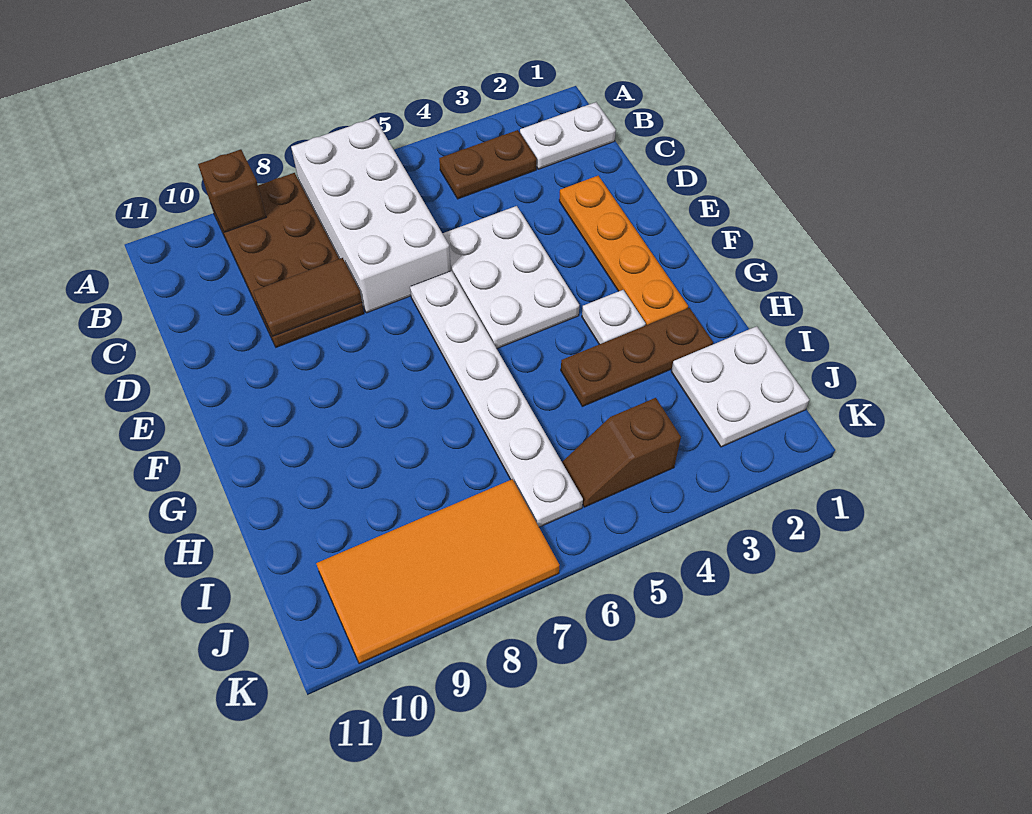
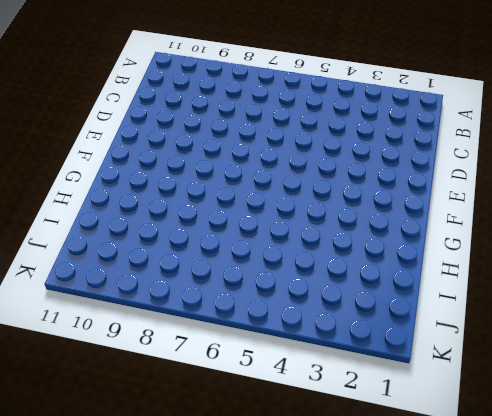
none -> white 2x4 brick [291,118,451,313]
none -> brown 2x4 plate [211,173,364,347]
none -> white 1x2 plate [520,102,616,169]

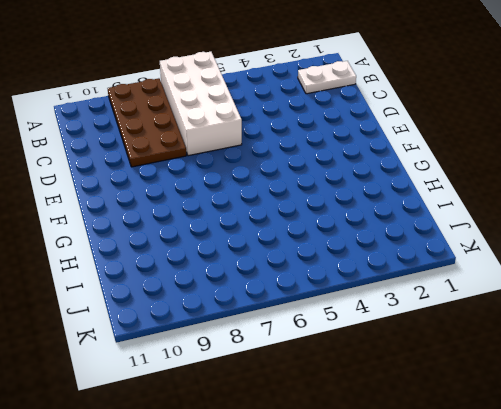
none -> brown 1x2 plate [439,130,537,199]
none -> orange 1x4 plate [559,176,688,325]
none -> white 2x3 plate [443,206,579,349]

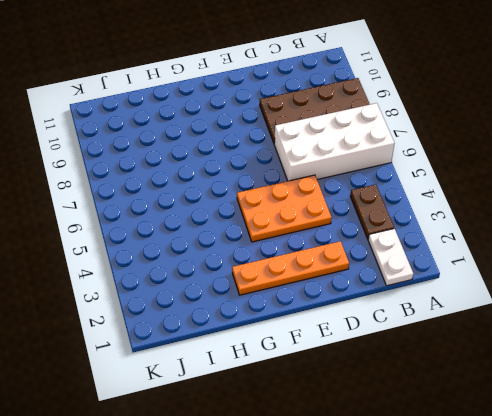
orange 2x3 plate [237,175,331,242] -> white 2x3 plate [443,206,579,349]
none -> white 1x6 plate [410,271,583,527]
none -> white 1x1 plate [582,290,646,344]
none -> brown 1x3 plate [561,308,713,406]

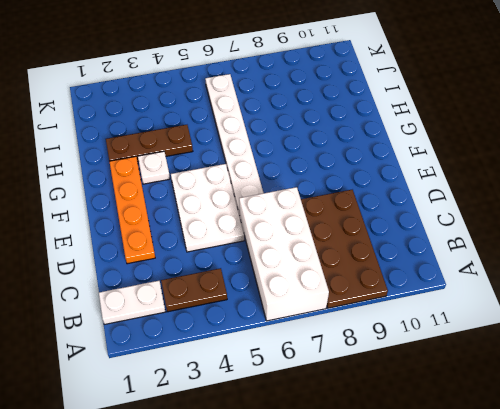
none -> white 2x2 plate [671,326,809,447]
none -> brown 1x2 slope [562,398,681,507]
none -> orange 2x4 tile [316,479,559,664]

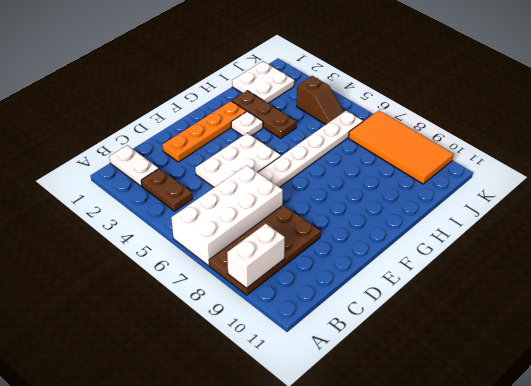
white 1x2 brick [227,224,285,288] -> brown 1x1 brick [198,149,266,232]
none -> brown 1x2 tile [253,258,362,336]

